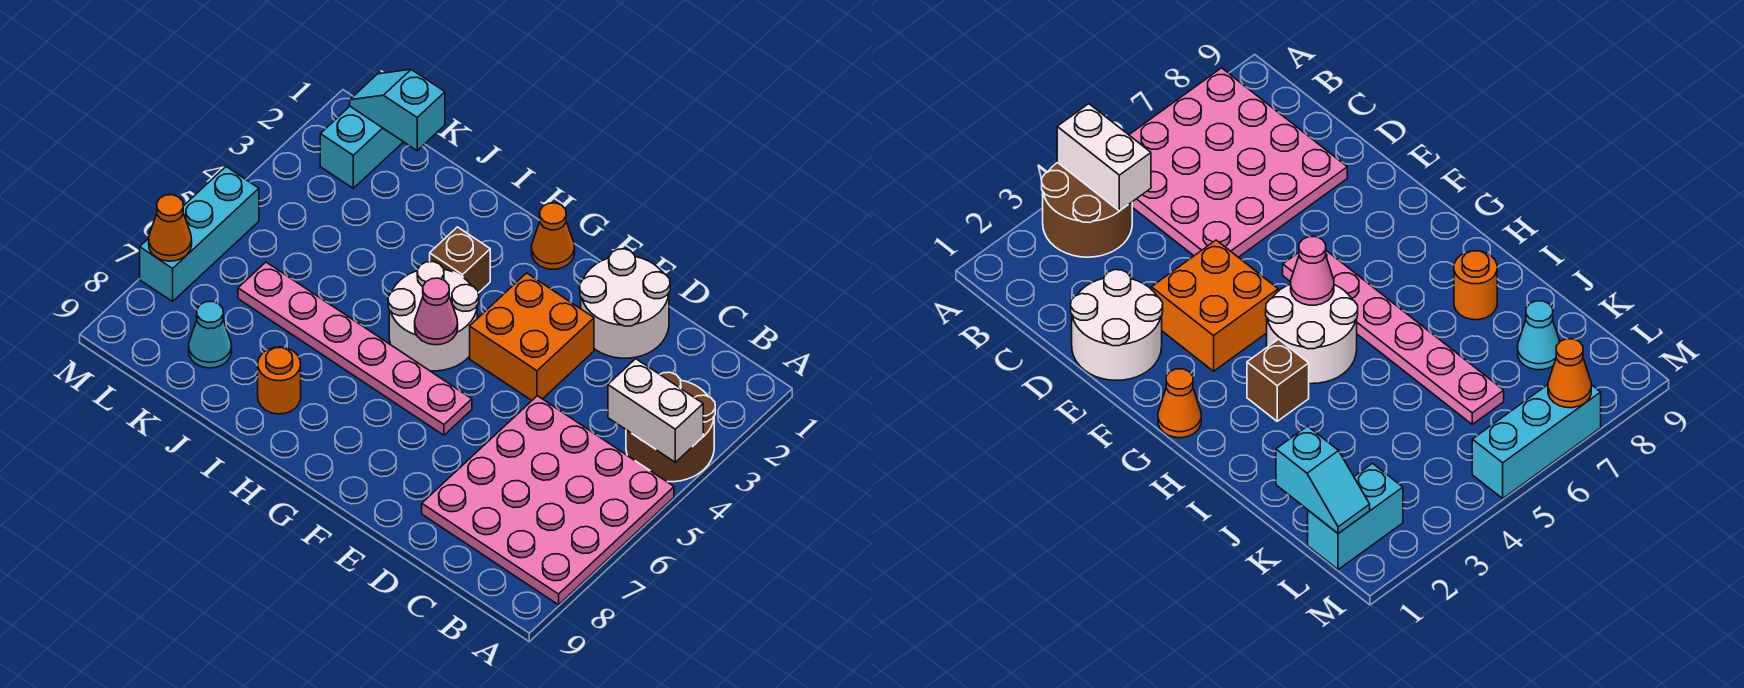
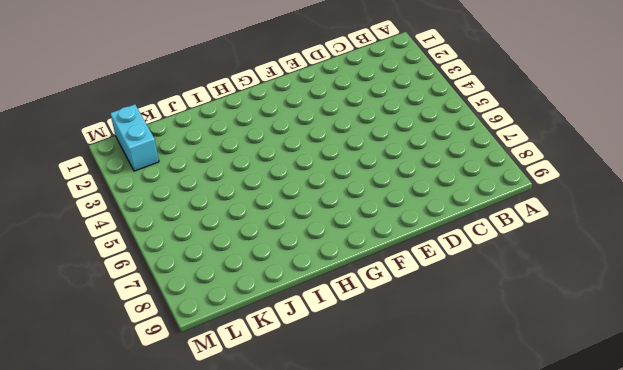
none -> brown 2x2 round brick [626,372,715,482]
none -> pink 4x4 plate [422,396,674,605]
none -> white 2x2 round brick [580,249,670,358]

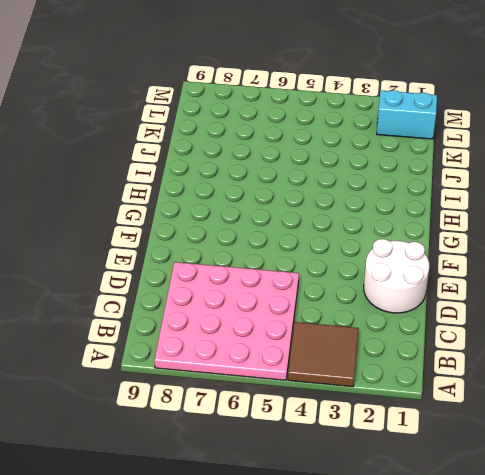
brown 2x2 tile [288,322,359,387] -> brown 2x2 round brick [626,372,715,482]
none -> orange 2x2 brick [470,273,594,400]
none -> pink 1x6 plate [238,262,472,435]
none -> orange 1x1 cone [532,203,575,269]

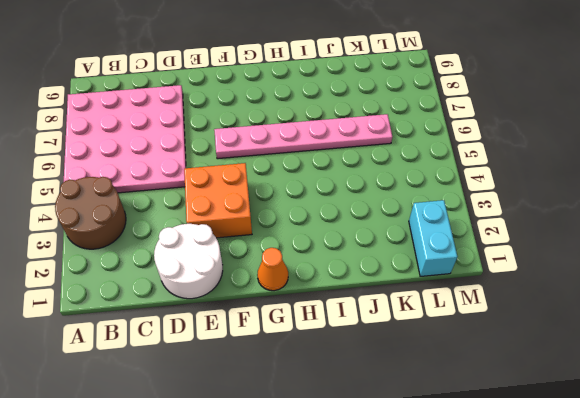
none -> white 2x2 round brick [388,262,479,371]
none -> brown 1x1 brick [430,227,490,293]
none -> orange 1x1 round brick [258,347,301,414]

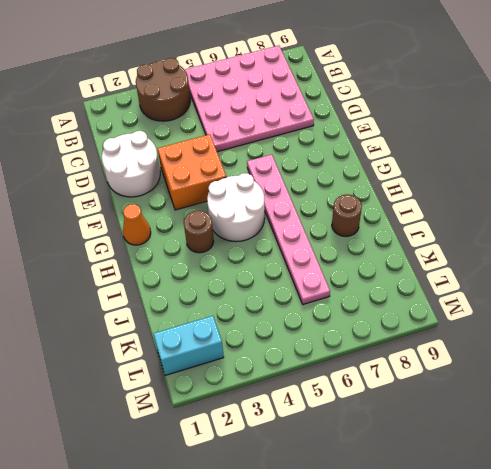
brown 1x1 round brick [184,211,214,253] -> brown 1x1 brick [430,227,490,293]
brown 1x1 round brick [332,194,362,237] -> orange 1x1 round brick [258,347,301,414]
none -> cyan 1x1 cone [189,301,232,368]
none -> cyan 1x3 brick [140,167,259,301]
none -> white 1x2 brick [608,359,703,462]

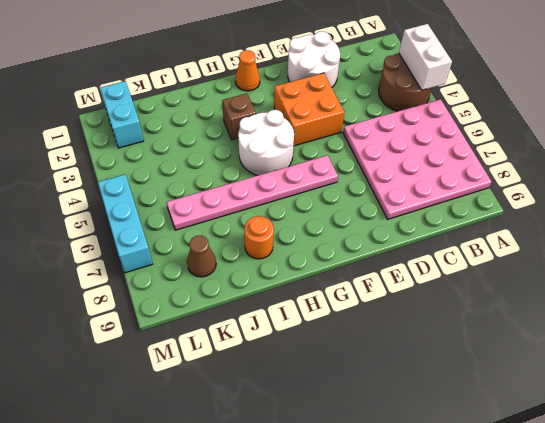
white 1x2 brick [399,24,452,90] -> white 1x2 brick turned to [608,359,703,462]
brown 1x1 cone [187,235,216,277] -> cyan 1x1 cone [189,301,232,368]
none -> pink 1x1 cone [415,278,458,345]
none -> cyan 1x2 slope [350,69,445,151]
none -> orange 1x1 cone [149,195,192,261]

